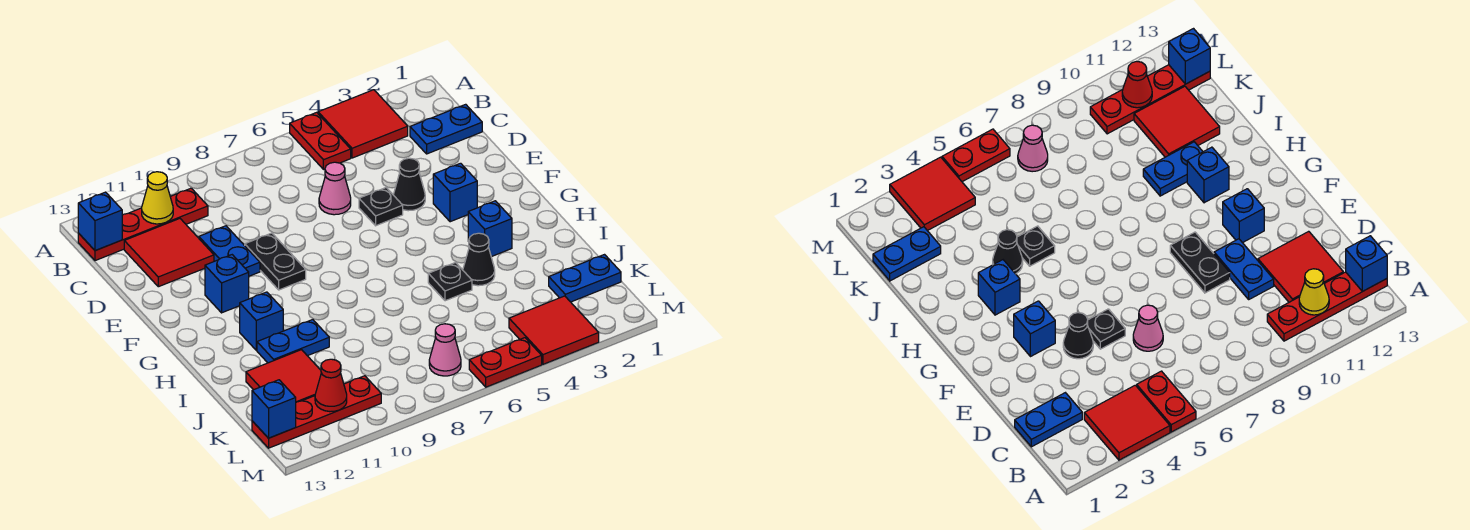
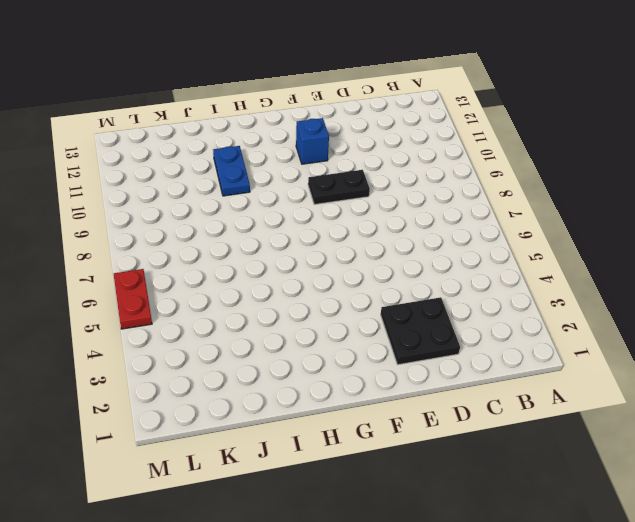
black 2x2 plate [381,297,460,365] -> none
none -> red 2x2 tile [318,90,408,158]
none -> red 1x2 plate [290,112,351,169]
none -> red 1x4 plate [78,188,208,261]

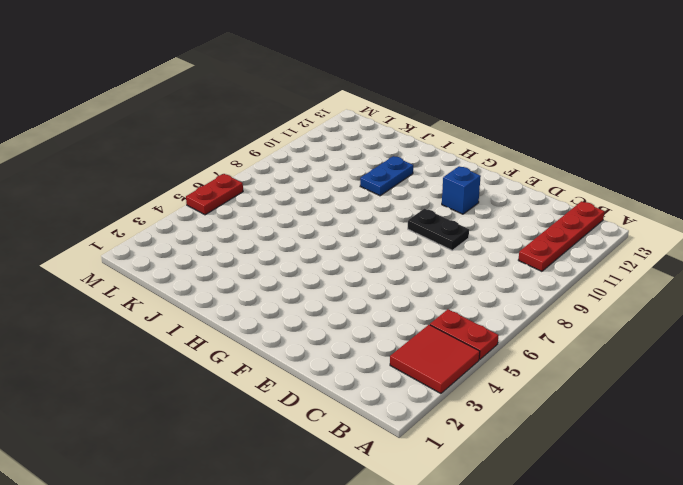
none -> blue 1x2 plate [410,104,482,154]
none -> red 2x2 tile [124,219,214,287]
none -> pink 1x1 cone [319,162,351,215]

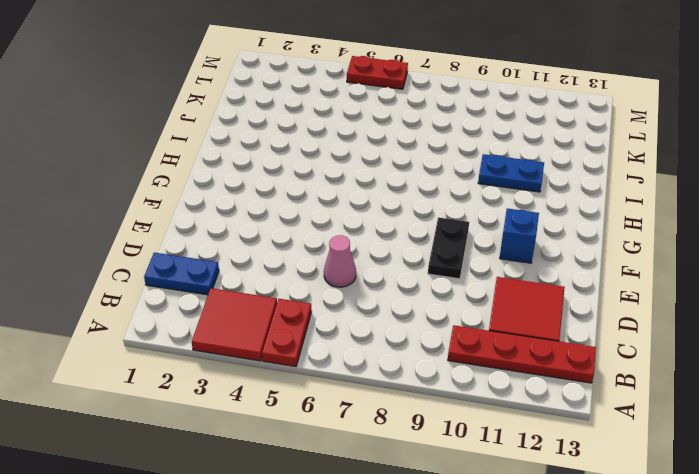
none -> blue 1x2 plate [199,226,260,276]
none -> black 1x1 cone [394,158,425,211]
none -> black 1x1 plate [359,188,403,226]

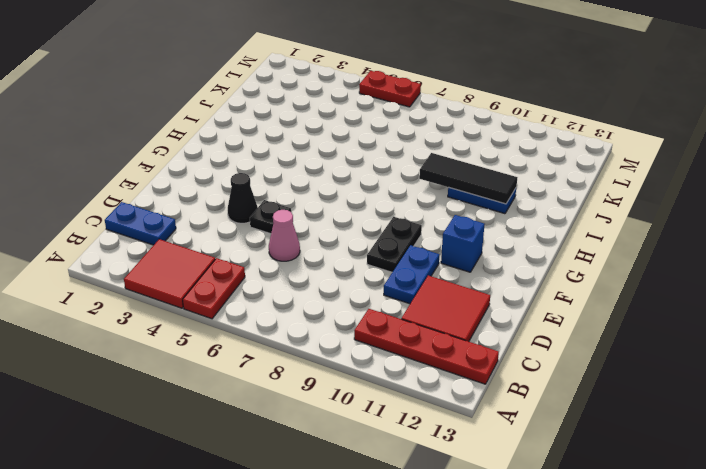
black 1x3 tile [419,153,517,204] -> none
none -> blue 1x1 brick [433,163,477,222]
none -> blue 1x1 brick [468,201,512,257]
none -> blue 1x1 brick [240,292,283,350]

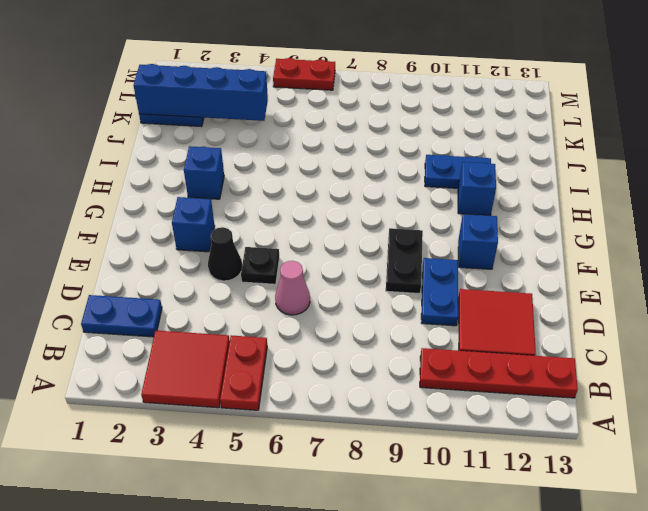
blue 1x4 brick [134,64,268,121] -> none
none -> black 1x1 cone [463,233,495,286]
none -> black 1x1 plate [428,263,472,301]
none -> red 2x2 tile [246,350,321,402]

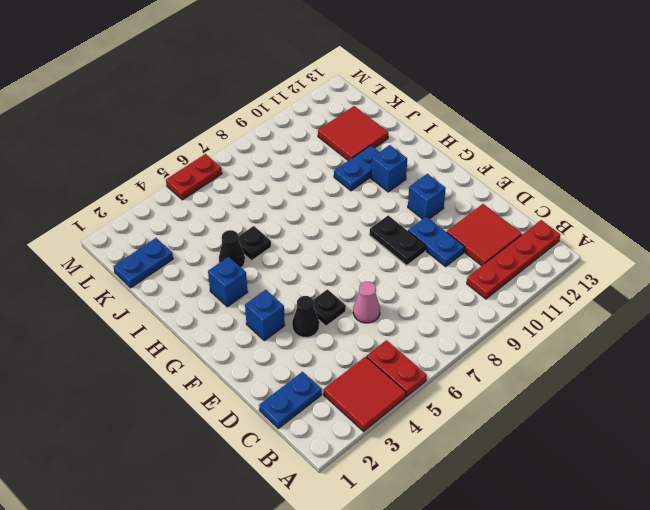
none -> red 2x2 tile [509,296,599,364]
none -> pink 1x1 cone [429,324,461,376]
none -> red 1x4 plate [252,376,381,448]

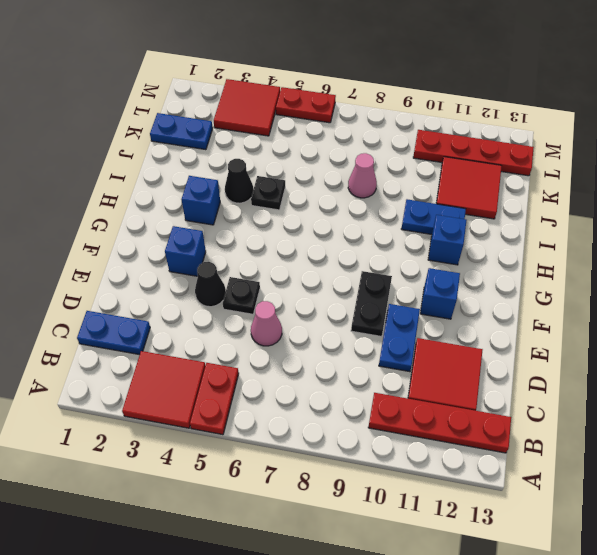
pink 1x1 cone [348,153,377,198] -> pink 1x1 cone moved to [429,324,461,376]
none -> yellow 1x1 cone [142,172,173,224]
none -> blue 1x1 brick [78,192,122,251]
none -> red 1x1 cone [315,359,347,412]

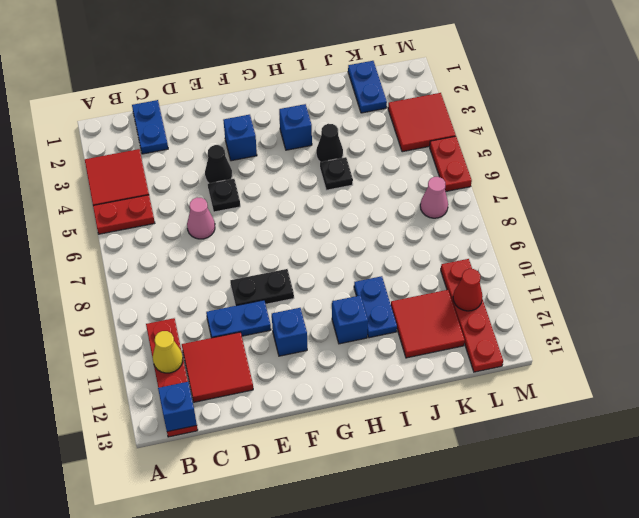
none -> blue 1x1 brick [252,380,296,438]

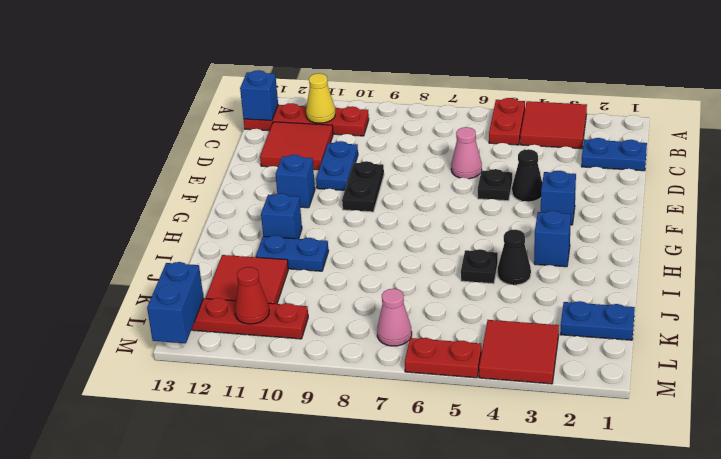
blue 1x2 brick [147,262,203,343] -> blue 1x1 brick [252,380,296,438]

